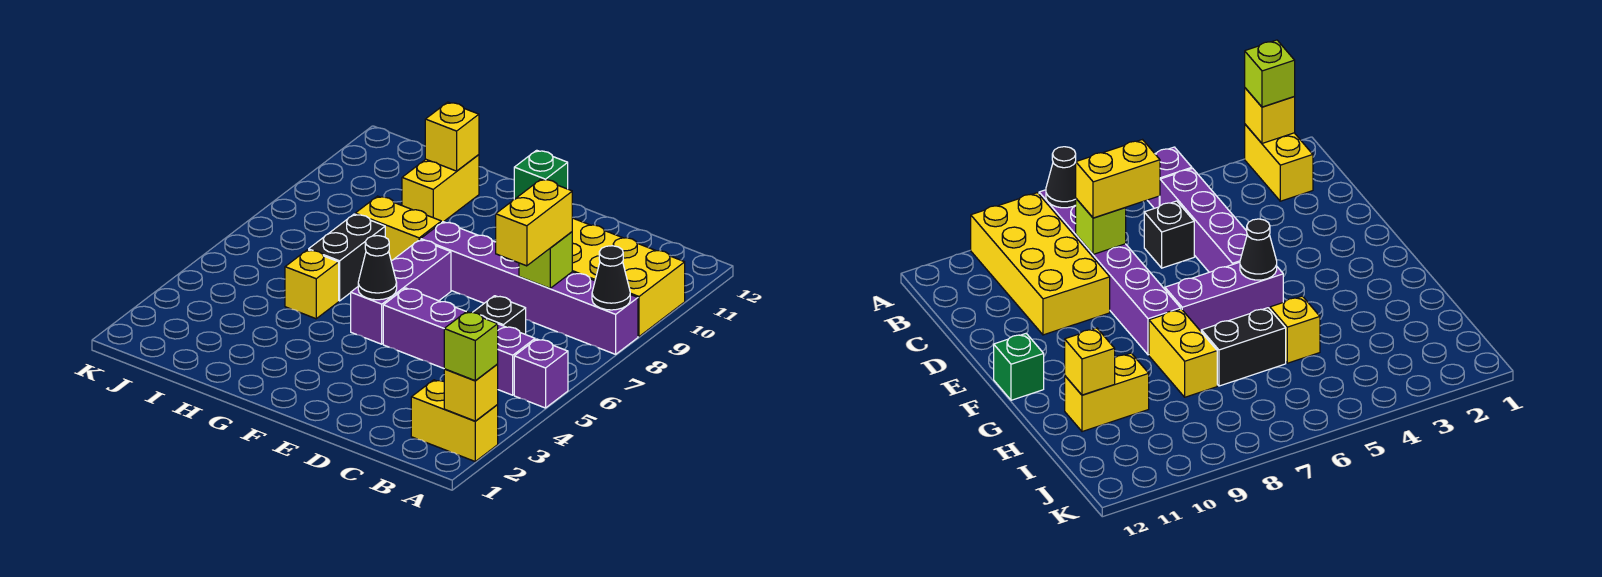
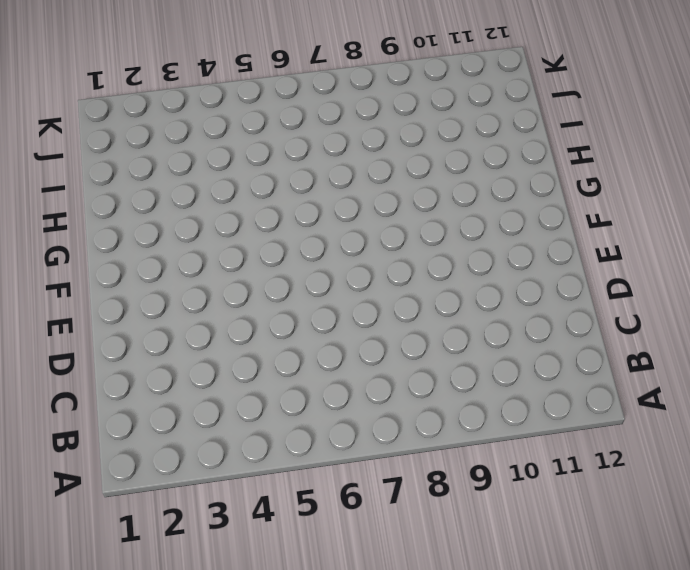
none -> yellow 1x2 brick [411,380,498,461]
none -> purple 1x1 brick [514,339,568,408]
none -> purple 1x6 brick [421,222,638,354]

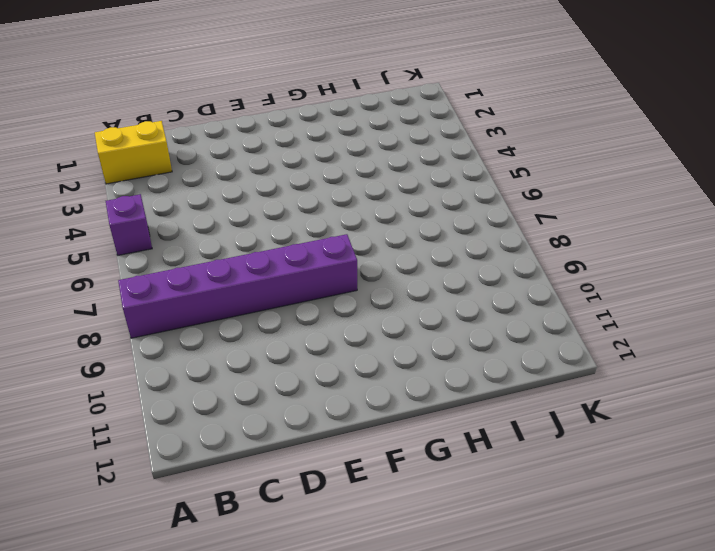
none -> yellow 2x4 brick [572,218,685,336]
none -> purple 1x4 brick [383,288,535,395]
none -> black 1x1 brick [473,296,526,334]

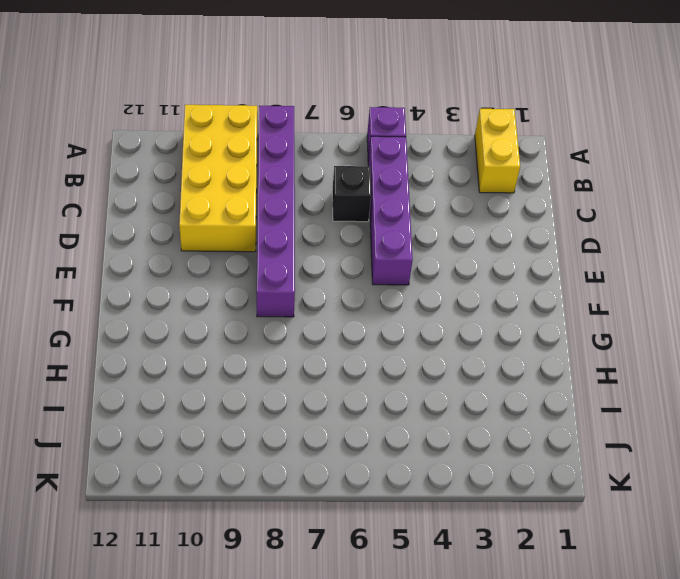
none -> purple 1x3 brick [351,240,451,344]
none -> green 1x1 brick [514,150,568,199]
none -> yellow 1x2 brick [355,196,441,261]

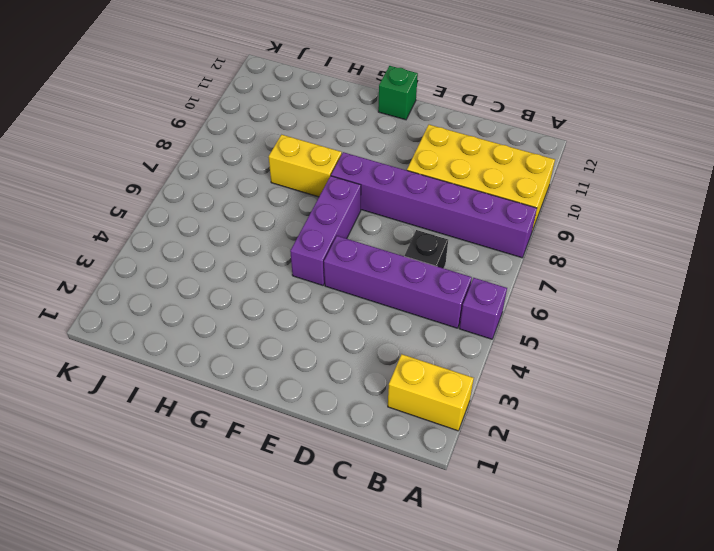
none -> yellow 1x1 brick [285,250,339,319]
none -> black 1x2 brick [309,214,385,301]
none -> yellow 1x2 brick [402,155,479,223]

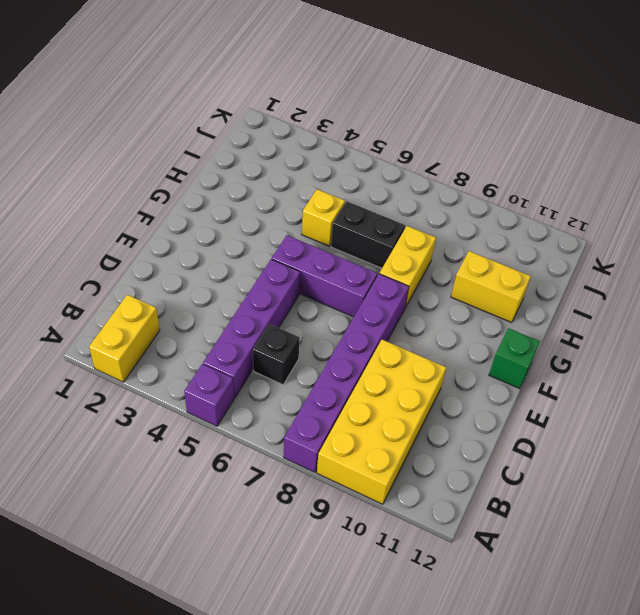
none -> yellow 1x1 brick [444,364,498,421]
none -> black 1x1 cone [592,246,630,310]
none -> lime 1x1 brick [519,232,572,288]

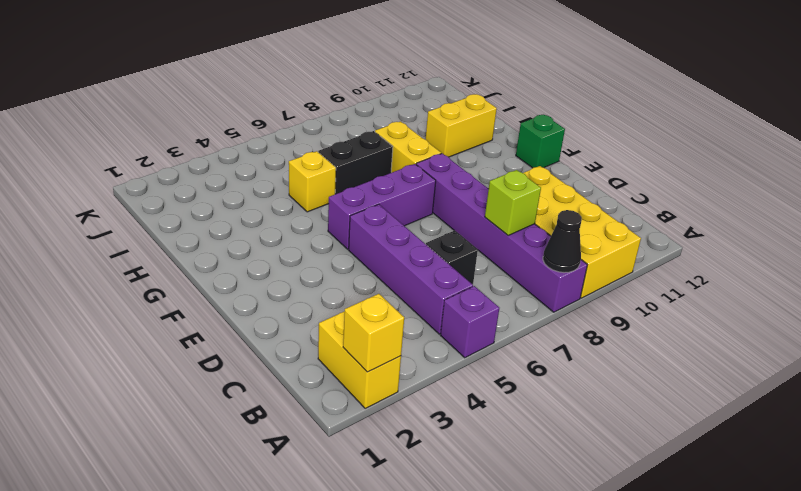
none -> black 1x1 cone [358,236,397,300]
none -> yellow 1x1 brick [425,102,479,171]
none -> lime 1x1 brick [444,312,498,381]

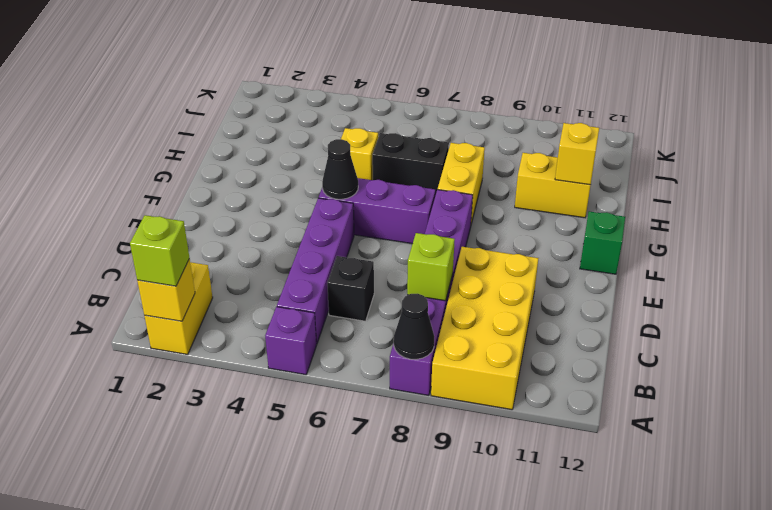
none -> yellow 1x2 brick [496,179,572,266]

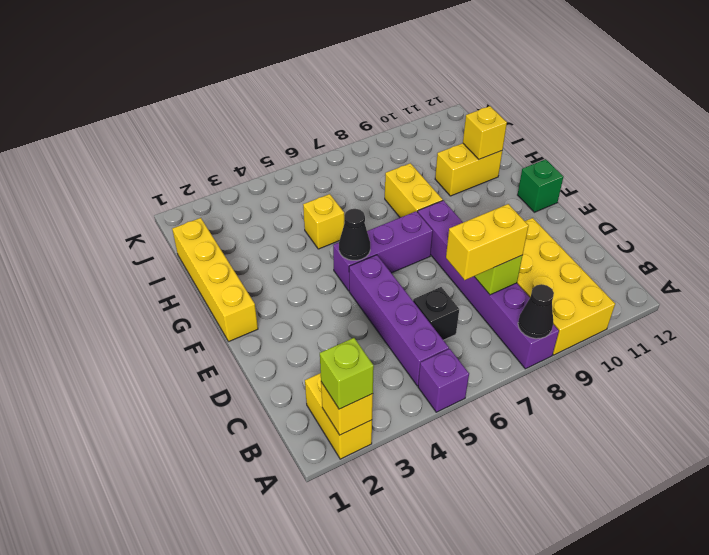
yellow 1x4 brick [172,218,258,342] -> none
none -> black 1x2 brick [309,214,385,301]

